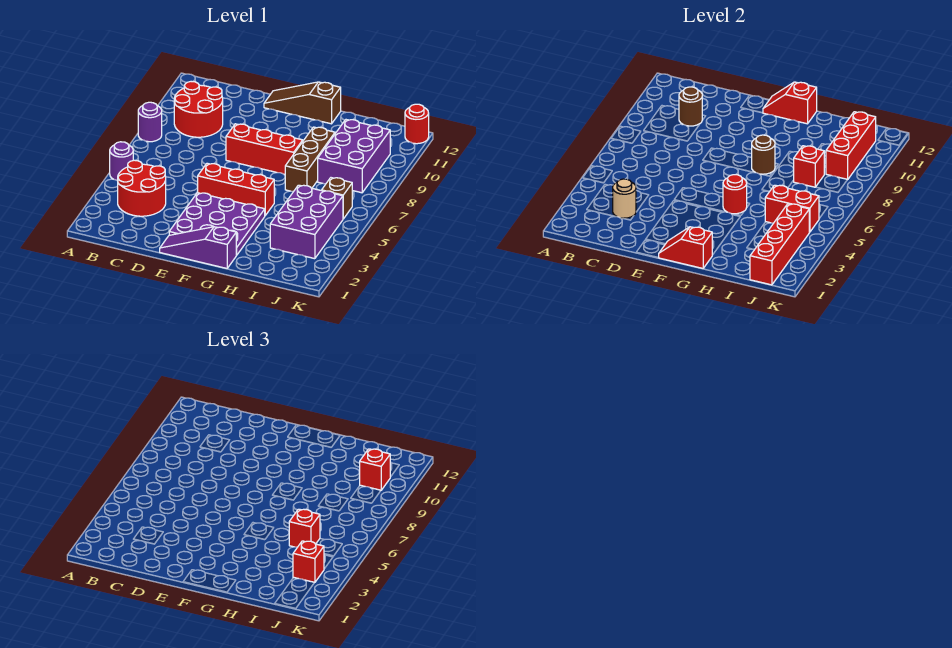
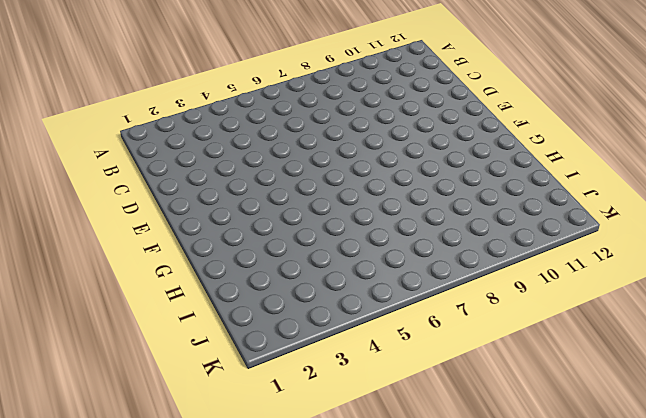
none -> purple 1x1 round brick [110,142,133,181]
none -> purple 1x1 round brick [138,102,162,142]
none -> red 2x2 round brick [118,160,166,216]

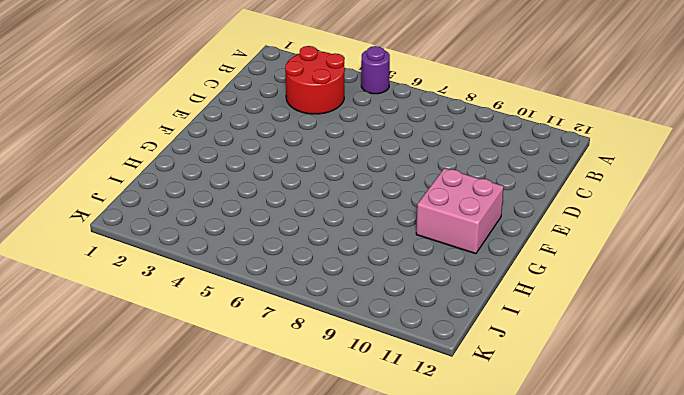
pink 2x2 brick [416,168,504,254] -> none
none -> purple 1x1 round brick [138,102,162,142]
none -> red 2x2 round brick [174,82,223,137]
none -> purple 1x3 slope [160,227,236,269]

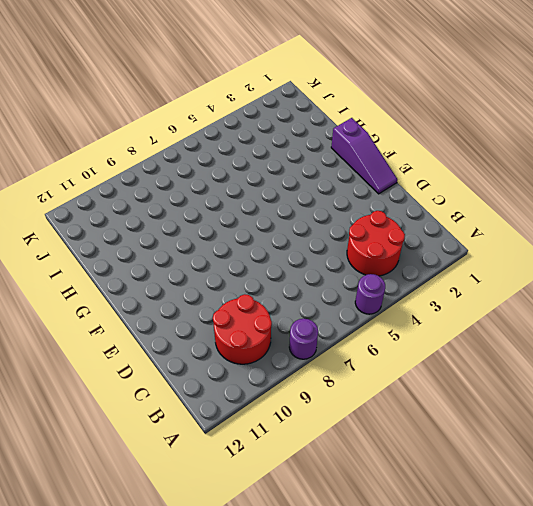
none -> purple 3x3 plate [169,193,265,255]
none -> red 1x3 brick [198,163,274,215]
none -> red 1x3 brick [226,124,303,174]

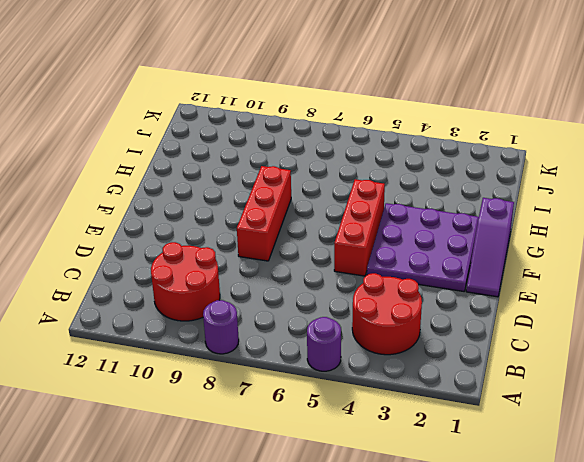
none -> brown 1x3 slope [264,82,341,124]
none -> brown 1x3 brick [285,127,335,191]
none -> purple 2x3 brick [270,185,343,259]

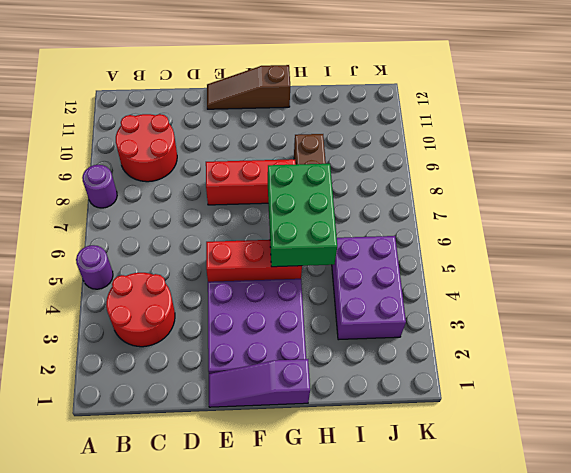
green 2x3 brick [268,164,337,267] -> red 1x1 round brick [723,175,747,214]
none -> purple 2x3 brick [318,120,390,193]
none -> brown 1x1 brick [322,178,352,219]
none -> red 1x1 round brick [405,104,429,144]

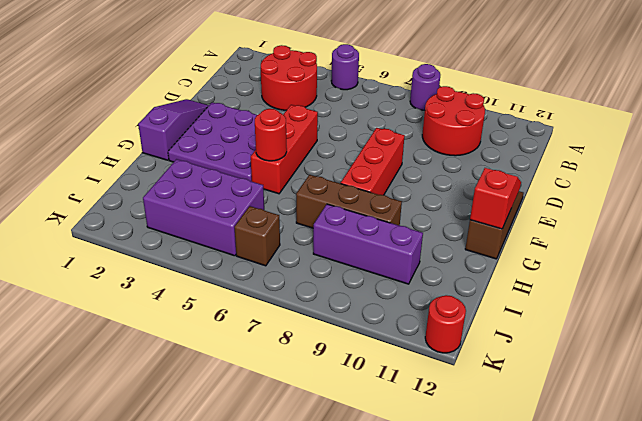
purple 1x3 brick [313,204,423,284] -> purple 2x3 brick [318,120,390,193]
none -> tan 1x1 round brick [613,179,636,218]
none -> brown 1x1 round brick [679,87,702,126]
none -> red 1x2 slope [659,227,712,269]

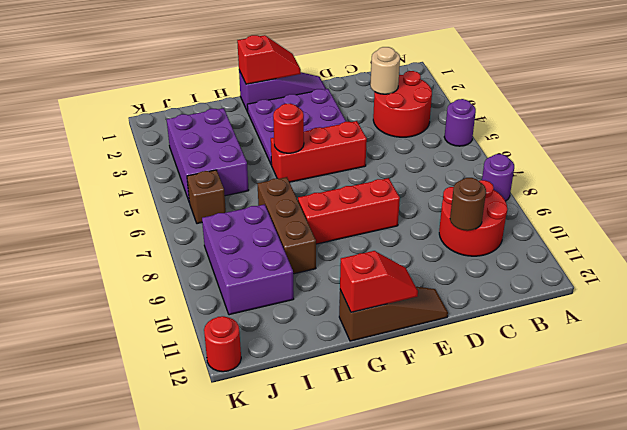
none -> brown 1x1 round brick [752,135,775,174]
none -> red 1x2 brick [765,185,819,232]
none -> red 1x1 brick [794,146,824,187]

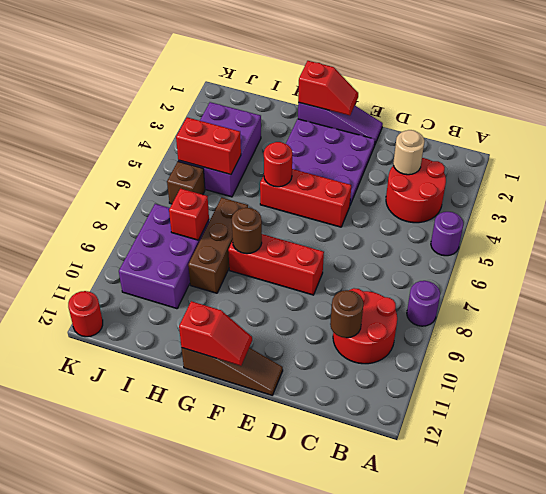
none -> red 1x4 brick [750,204,809,285]
none -> red 1x3 brick [826,112,876,180]
none -> red 1x1 brick [289,509,320,547]

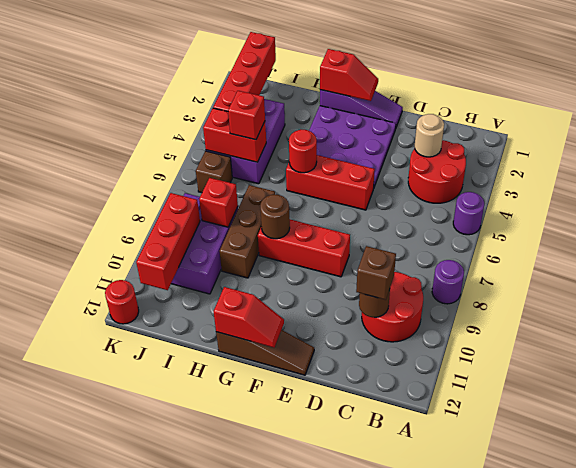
brown 1x1 brick [356,246,396,300] -> none
none -> red 1x1 brick [293,541,324,583]
none -> red 1x1 brick [360,449,390,490]

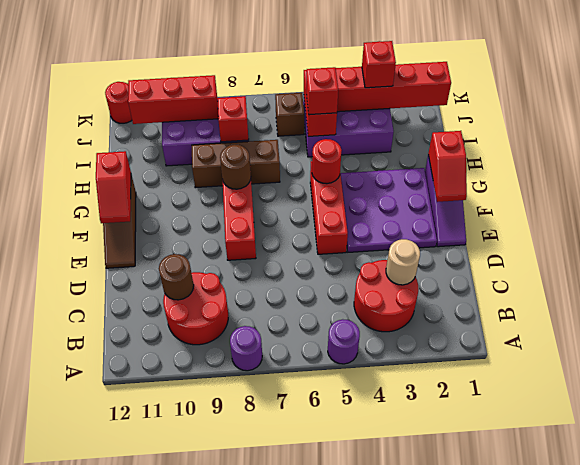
none -> red 1x1 brick [360,449,390,490]

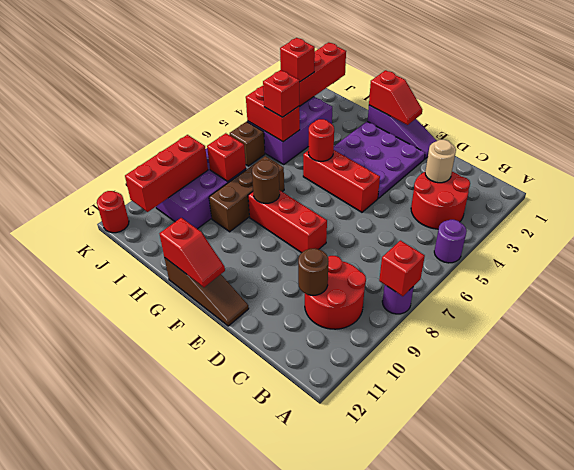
red 1x1 brick [379,241,425,296] -> red 1x1 brick moved to [360,449,390,490]

